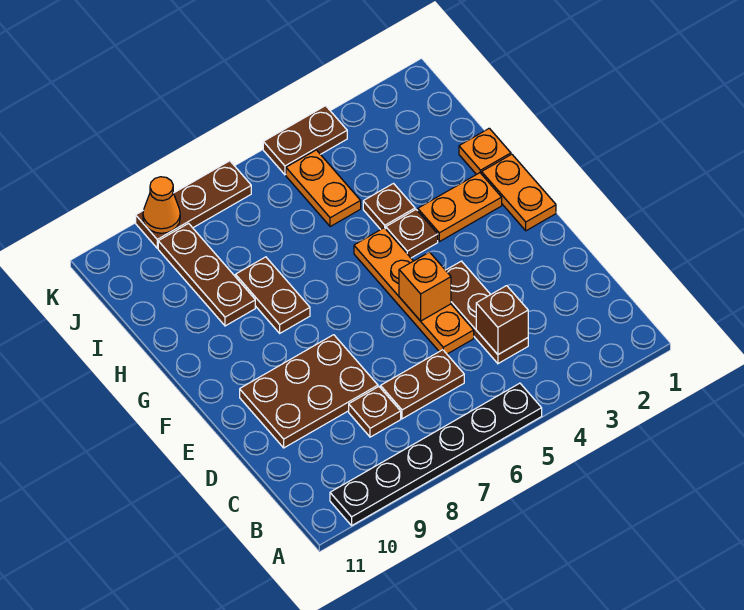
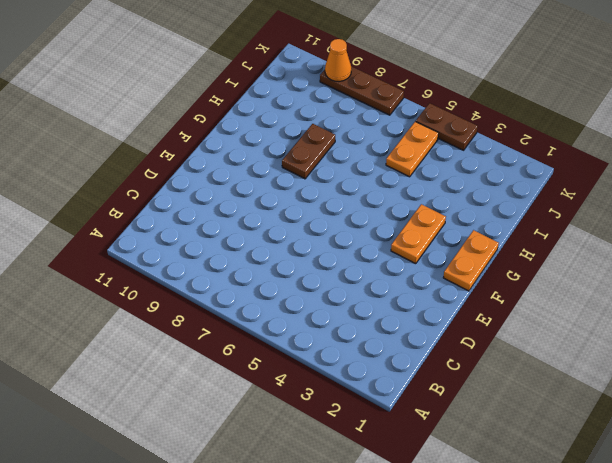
orange 1x2 plate [391,204,446,264] -> orange 1x2 plate turned to [418,173,502,242]
none -> black 1x6 plate [330,383,542,525]
none -> brown 1x3 plate [446,261,528,364]
none -> brown 1x2 plate [381,350,464,419]

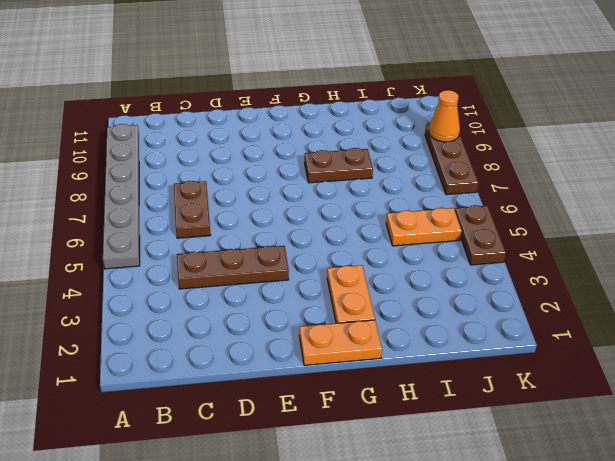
grey 1x6 plate [103,124,140,269] -> black 1x6 plate [330,383,542,525]
none -> brown 1x1 plate [349,387,401,437]
none -> orange 1x4 plate [354,228,474,354]
none -> brown 2x3 plate [240,335,378,448]

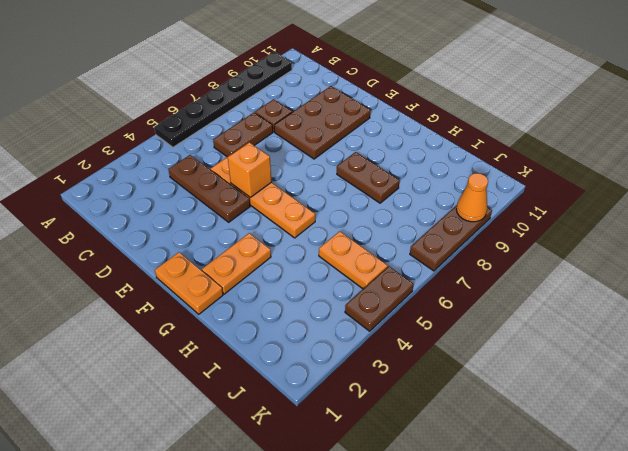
none -> brown 1x1 plate [386,210,438,258]
none -> orange 1x1 plate [459,128,511,175]
none -> brown 1x1 plate [363,184,415,229]

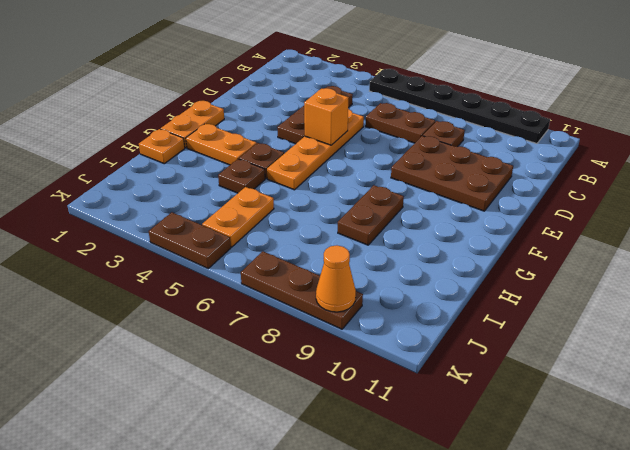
none -> brown 1x3 plate [158,223,255,326]
none -> brown 1x1 brick [476,286,528,354]

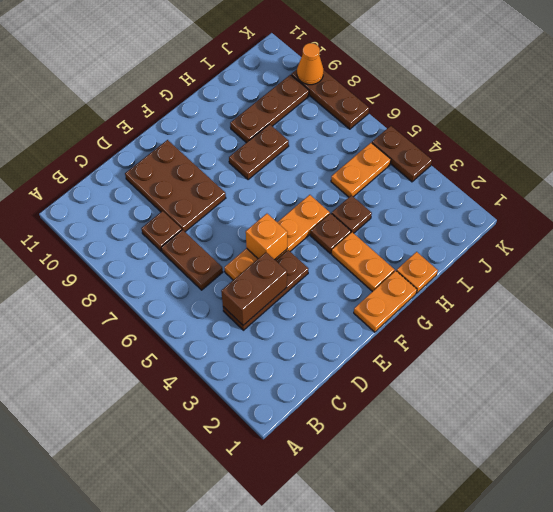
brown 1x2 brick [221,252,287,325] -> brown 1x1 brick [476,286,528,354]
none -> black 1x6 plate [330,383,542,525]

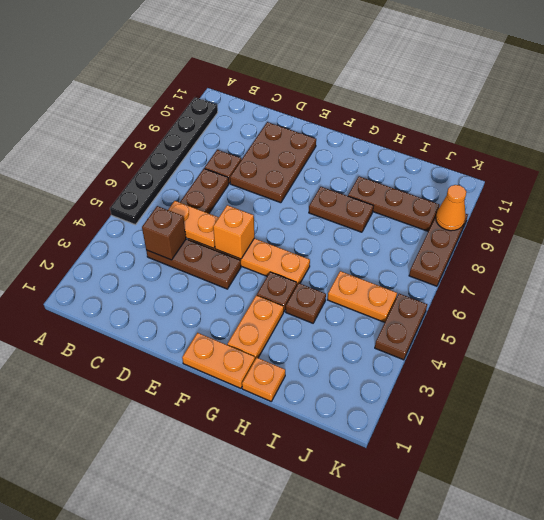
orange 1x2 plate [168,201,219,248] -> none

